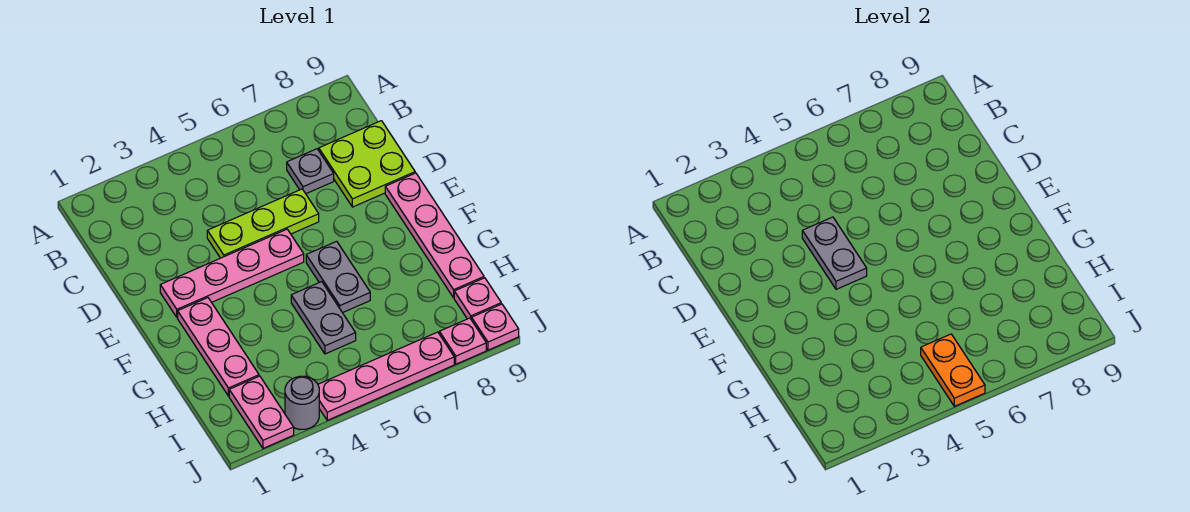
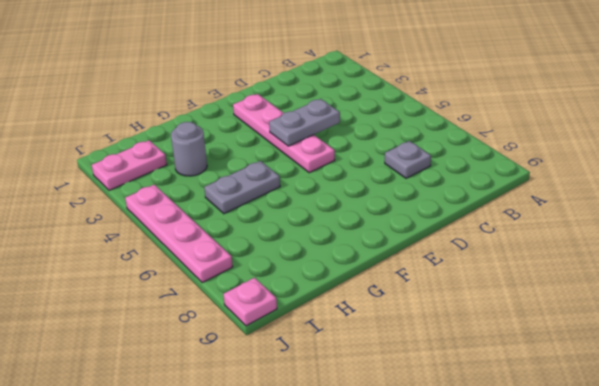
grey 1x1 round brick [171,122,207,176] -> grey 1x1 round brick moved to [285,376,319,429]
none -> lime 2x2 plate [319,121,415,207]
none -> lime 1x3 plate [207,189,319,258]
none -> pink 1x4 plate [385,173,484,298]

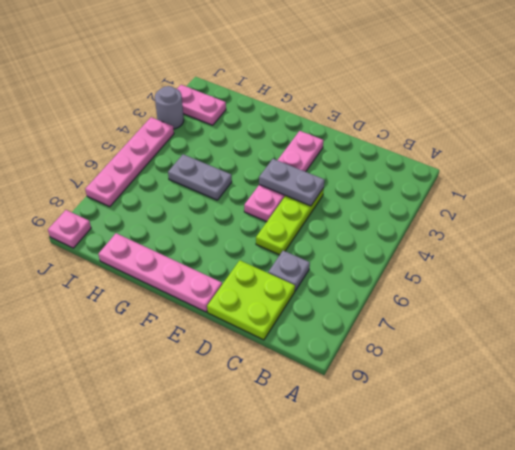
none -> pink 1x3 plate [178,298,259,396]
none -> grey 1x2 plate [306,241,370,313]
none -> pink 1x1 plate [454,278,501,320]

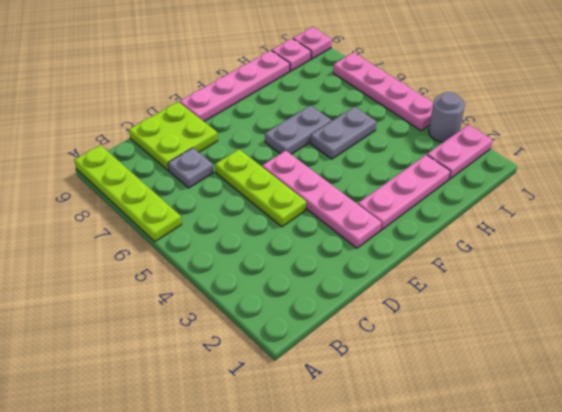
lime 1x4 plate [74,145,182,242] -> none
none -> pink 1x1 plate [439,318,486,364]
none -> grey 1x2 plate [802,217,867,289]
none -> orange 1x2 plate [921,334,985,406]

